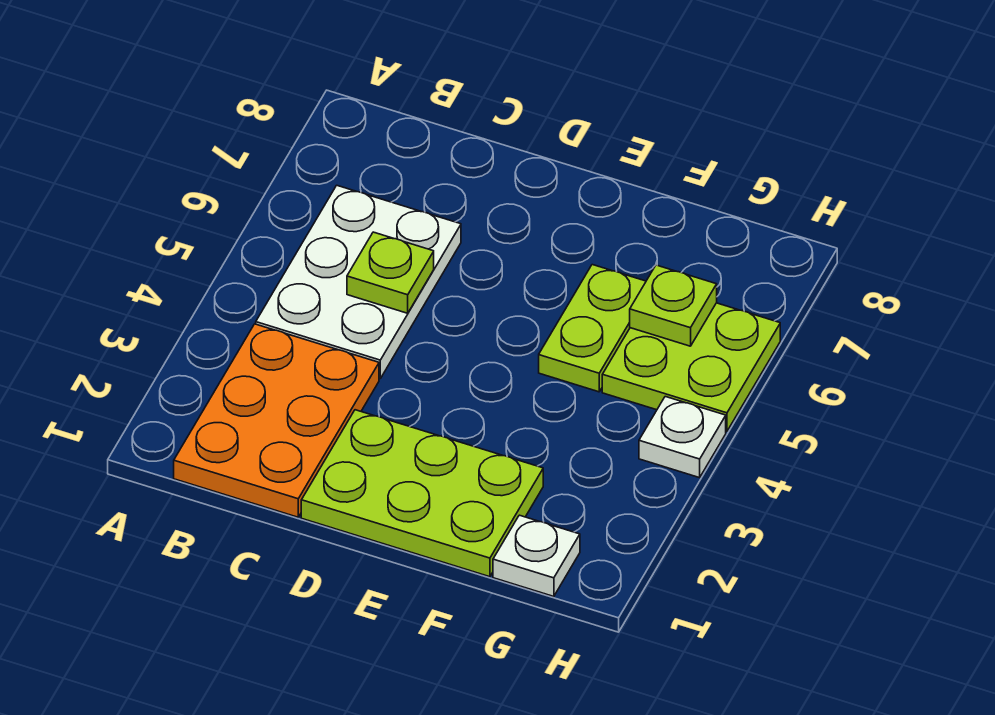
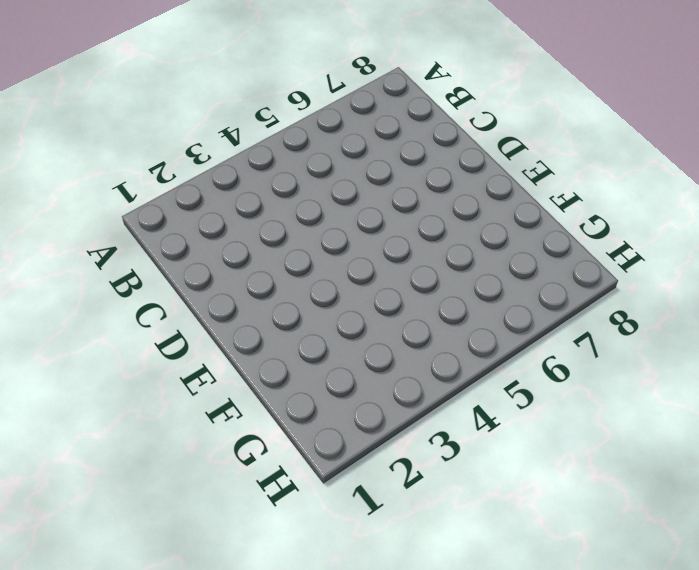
none -> orange 2x3 plate [174,324,379,517]
none -> white 2x3 plate [256,185,461,379]

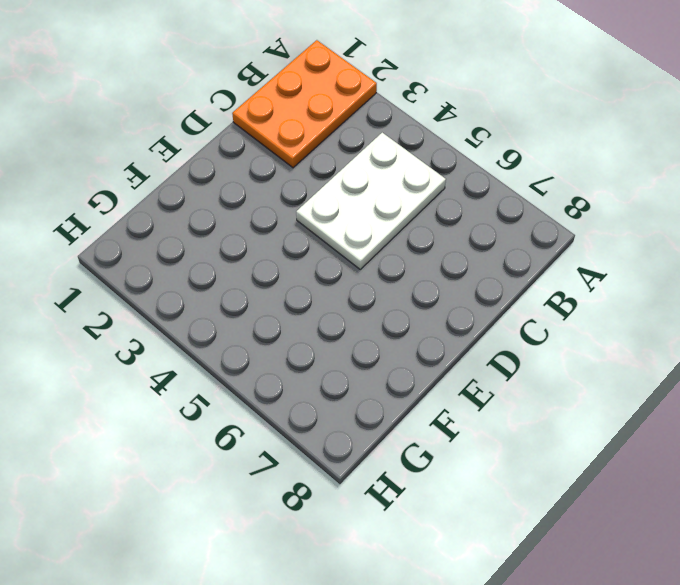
orange 2x3 plate [232,40,377,168] -> orange 2x3 plate turned to [174,324,379,517]
white 2x3 plate [296,133,446,269] -> white 2x3 plate turned to [256,185,461,379]
none -> lime 2x3 plate [301,410,543,577]
none -> lime 1x2 plate [539,265,646,392]

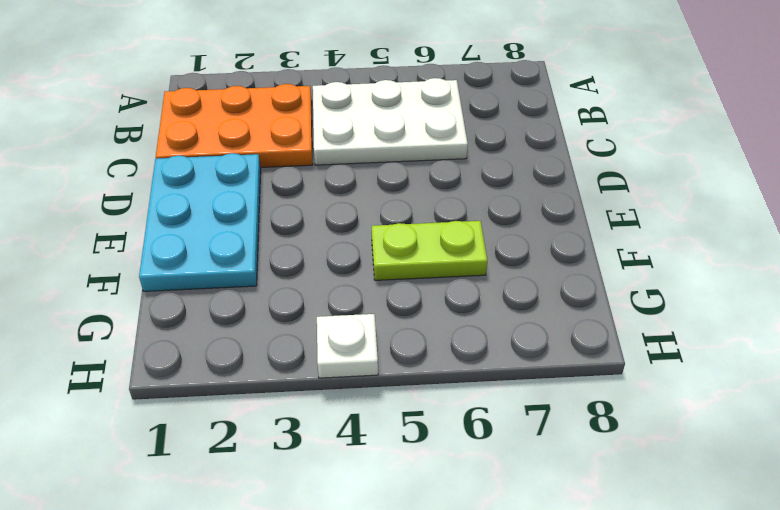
cyan 2x3 plate [139,153,261,291] -> lime 2x3 plate [301,410,543,577]
none -> white 1x1 plate [493,515,580,596]
none -> lime 2x2 plate [602,303,780,431]

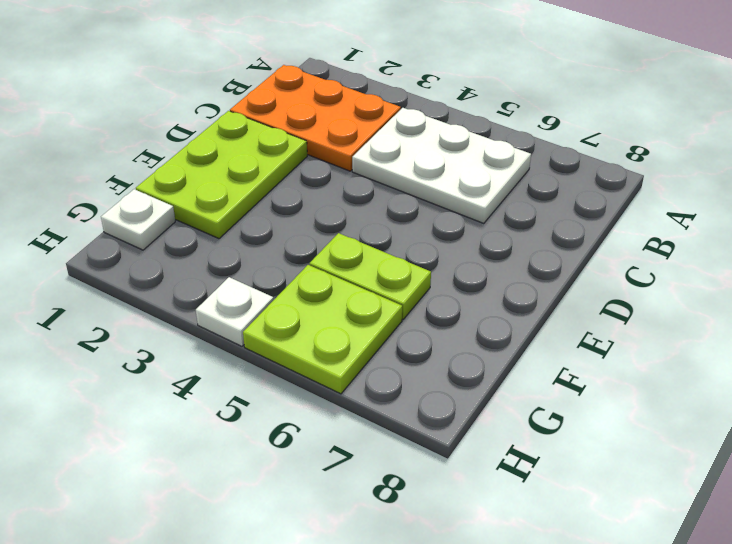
none -> lime 1x1 plate [347,232,434,313]
none -> lime 1x1 plate [630,265,717,346]

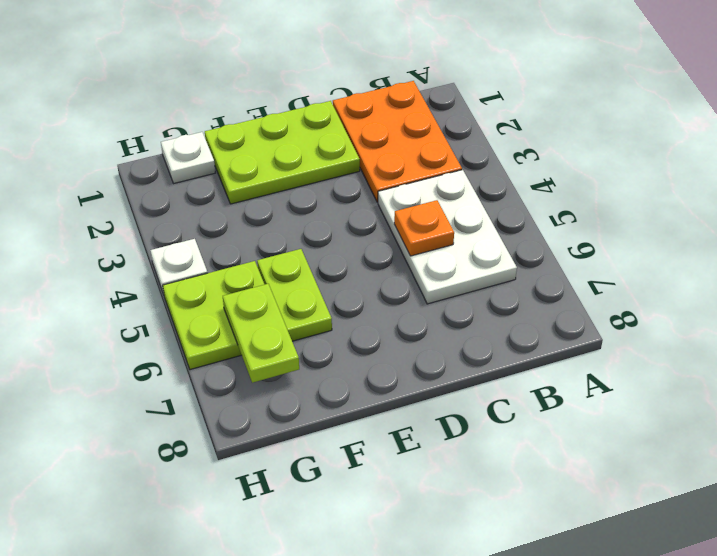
orange 1x1 plate [394,200,454,256] -> lime 1x1 plate [347,232,434,313]
lime 1x2 plate [223,284,299,383] -> lime 1x1 plate [630,265,717,346]

